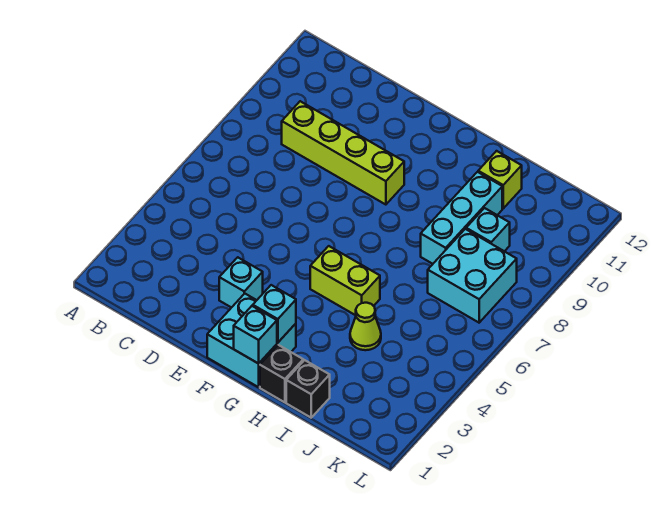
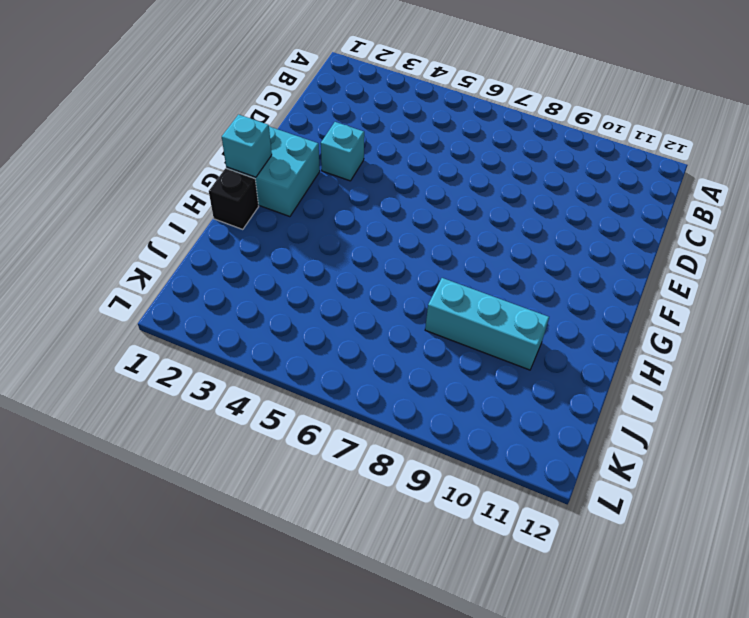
none -> lime 1x4 brick [282,101,404,205]
none -> lime 1x2 brick [310,246,380,315]
none -> black 1x1 brick [286,360,330,418]

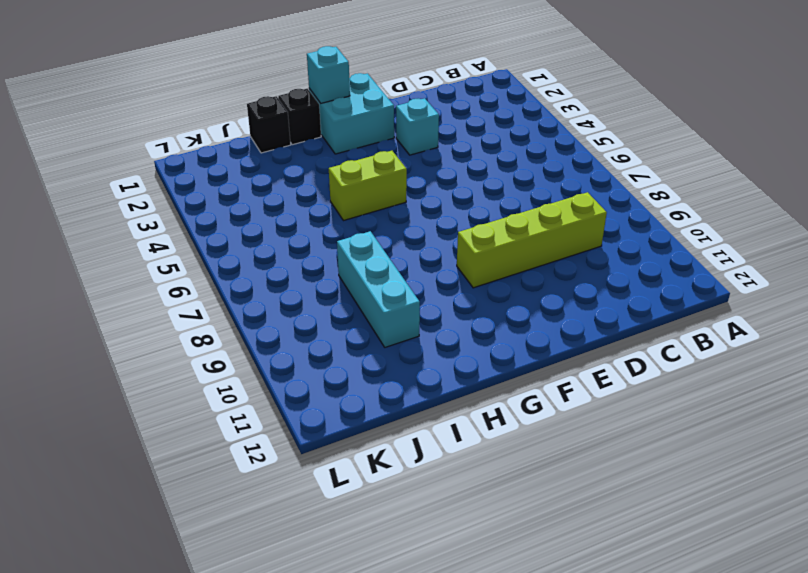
none -> lime 1x1 cone [350,303,381,350]
none -> lime 1x1 brick [478,151,522,208]
none -> cyan 2x2 brick [428,229,517,323]

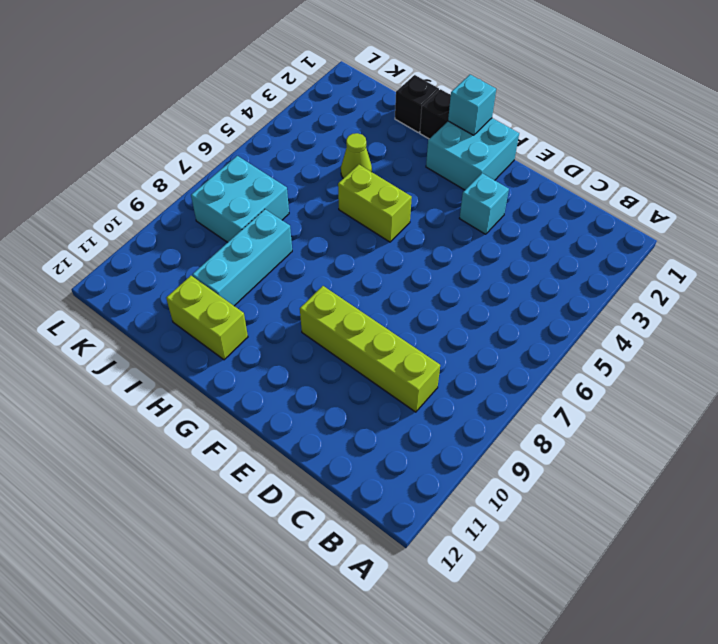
lime 1x2 brick [166,276,248,360] -> lime 1x1 brick [478,151,522,208]
none -> cyan 1x1 brick [466,208,510,251]
none -> cyan 1x1 brick [253,285,296,343]

